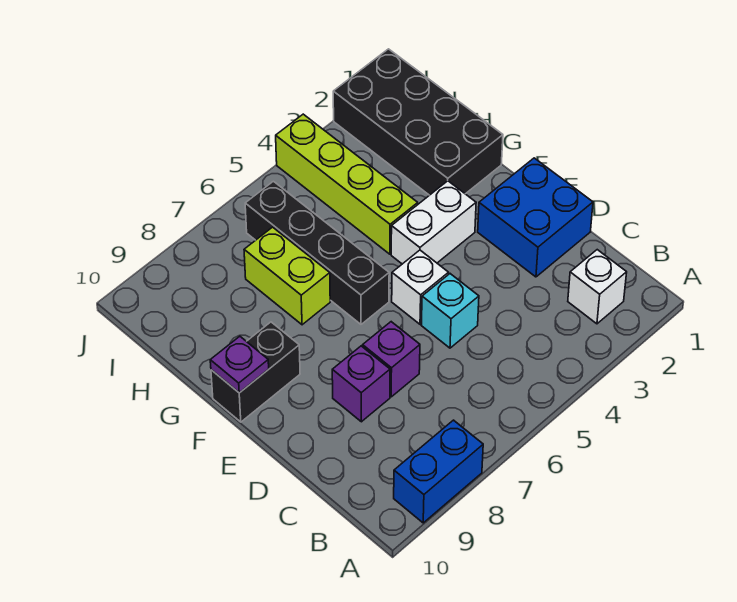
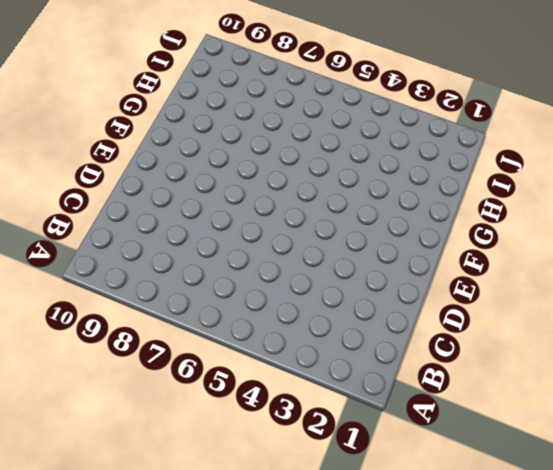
none -> blue 1x2 brick [394,420,483,523]
none -> white 1x1 brick [568,250,627,324]
none -> blue 2x2 brick [478,158,593,277]

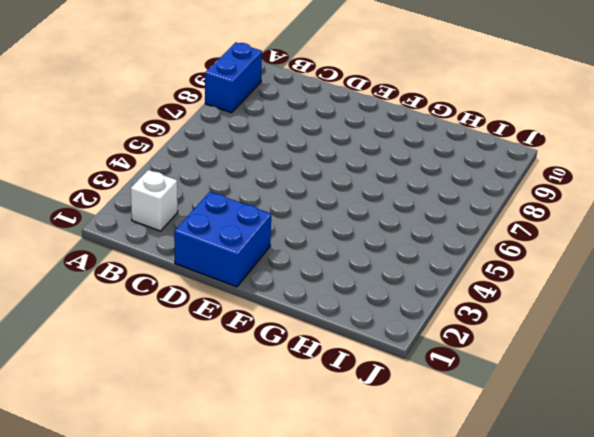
none -> cyan 1x1 brick [422,274,479,348]
none -> purple 1x1 brick [363,322,420,397]
none -> purple 1x1 brick [332,346,390,422]

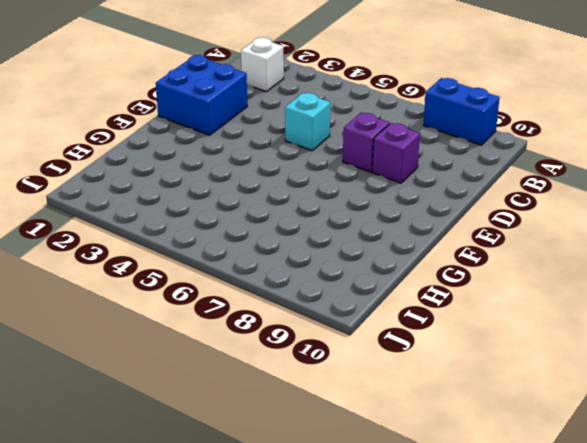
none -> white 1x1 brick [392,250,449,324]
none -> white 1x2 brick [391,181,476,264]
none -> black 1x4 brick [245,181,389,324]

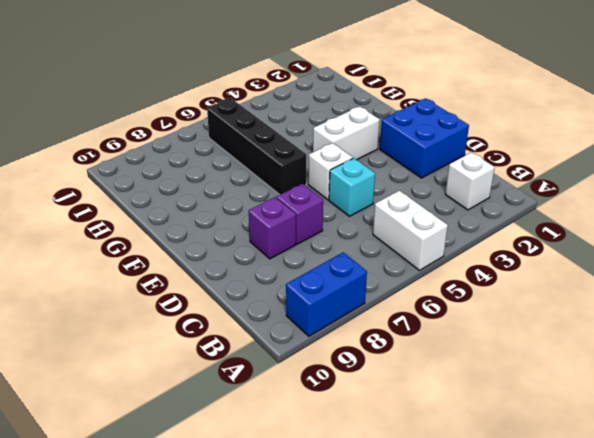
white 1x2 brick [373,191,448,270] -> none
none -> black 1x2 brick [211,322,300,422]
none -> black 2x4 brick [333,49,503,195]
none -> lime 1x4 brick [276,114,418,254]

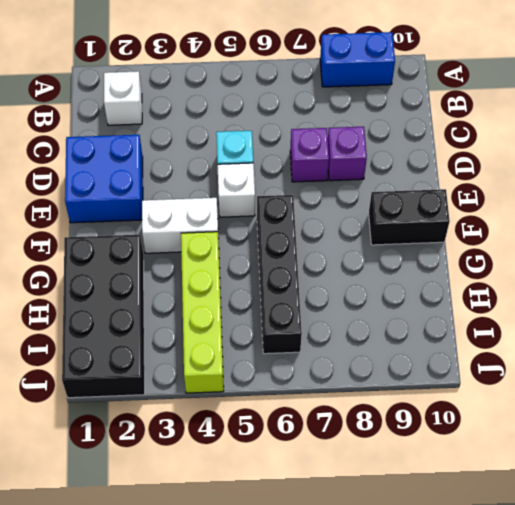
none -> lime 1x2 brick [244,227,330,325]
none -> purple 1x1 plate [210,336,269,393]

